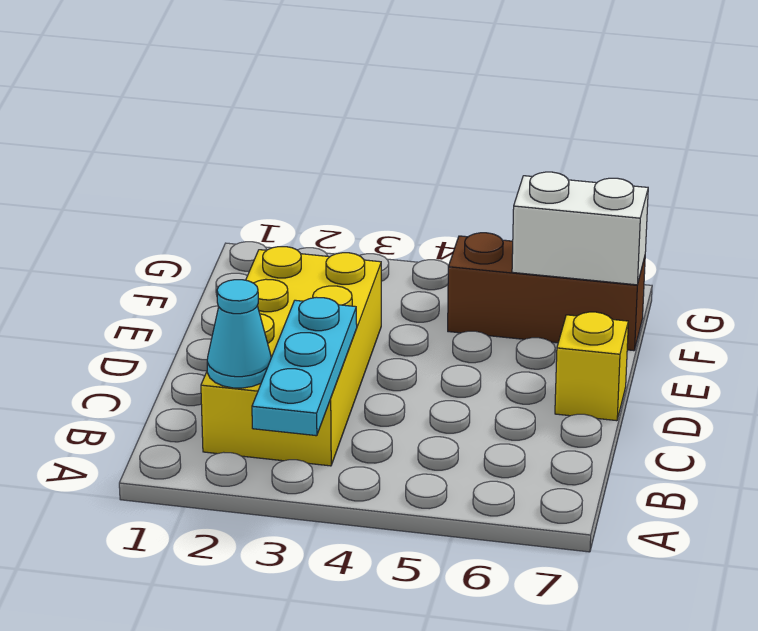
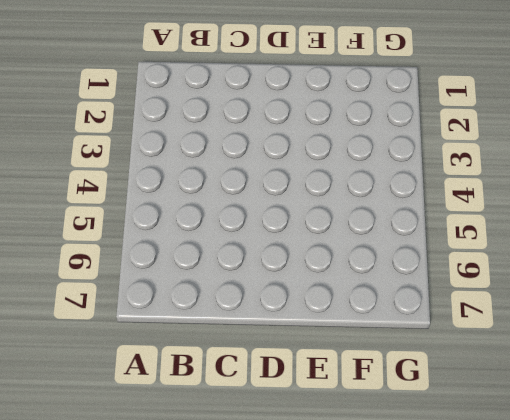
none -> yellow 2x4 brick [201,247,381,466]
none -> yellow 1x1 brick [555,312,628,421]

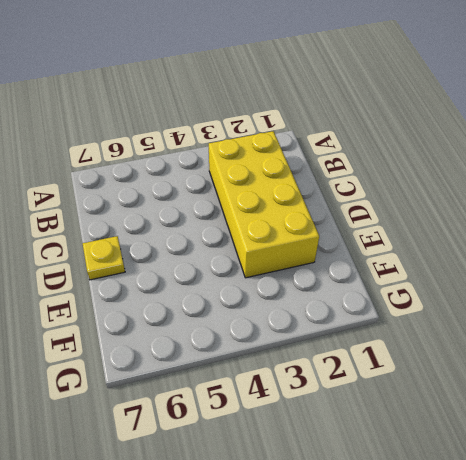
yellow 1x1 plate [83,236,125,280] -> yellow 1x1 brick [555,312,628,421]
none -> brown 1x3 brick [448,233,645,351]
none -> cyan 1x3 plate [252,297,357,436]

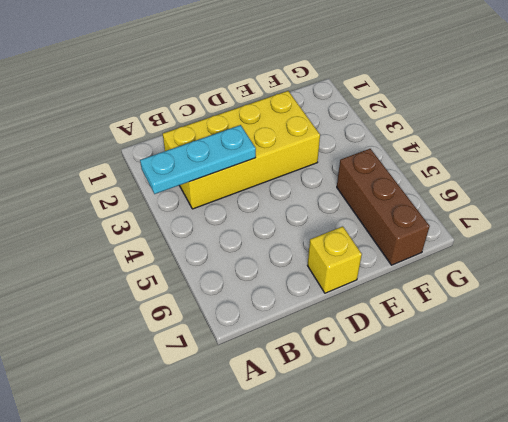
none -> cyan 1x1 cone [207,280,271,388]
none -> white 1x2 brick [512,172,648,285]

